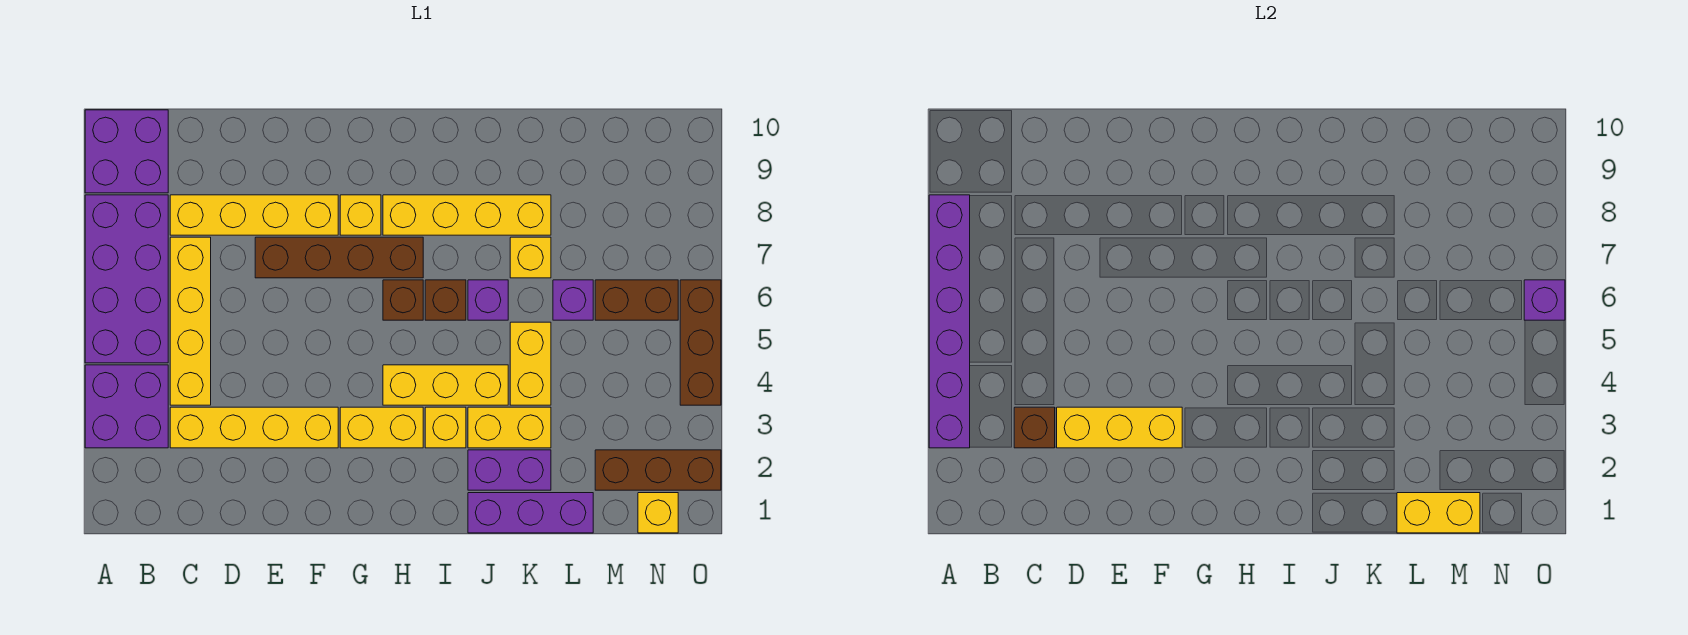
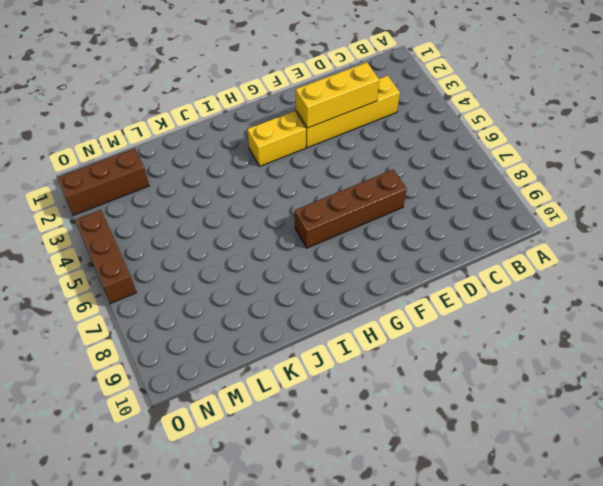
none -> purple 2x2 brick [85,365,168,448]
none -> purple 2x4 brick [85,195,168,363]
none -> purple 2x2 brick [85,110,168,193]
none -> yellow 1x4 brick [170,237,211,405]

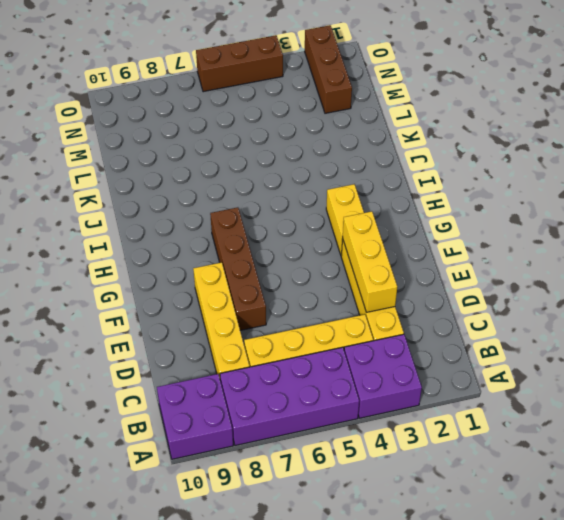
none -> yellow 1x1 brick [340,195,381,235]
none -> yellow 1x3 brick [383,365,508,405]
none -> brown 1x1 brick [383,280,423,320]
none -> yellow 1x4 brick [383,195,551,235]

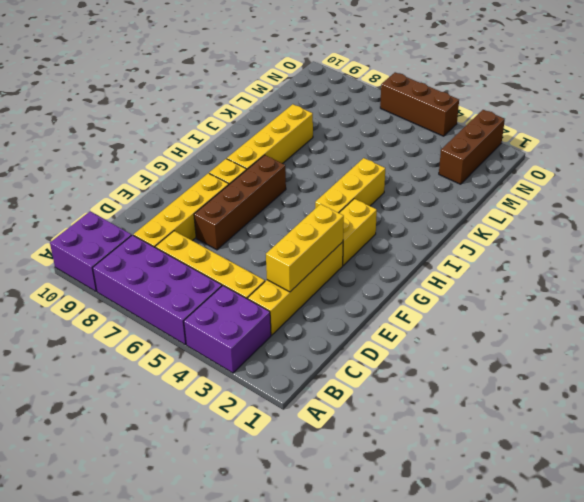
none -> brown 1x1 brick [383,280,423,320]
none -> yellow 1x1 brick [425,407,466,448]
none -> brown 1x1 brick [425,280,466,320]
none -> purple 1x3 brick [468,493,593,533]

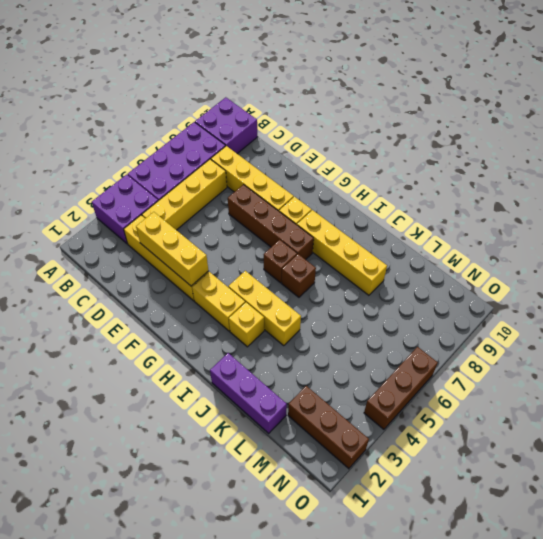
none -> purple 1x2 brick [468,450,551,490]
none -> yellow 1x2 brick [468,407,551,448]
none -> purple 1x1 brick [468,280,508,320]
none -> yellow 1x2 brick [510,322,551,405]

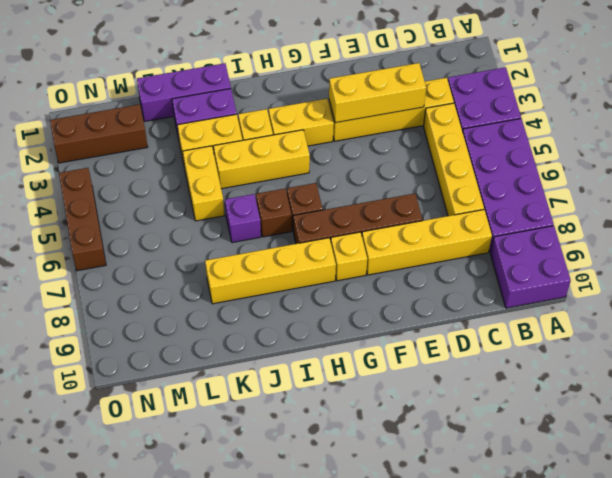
none -> yellow 1x1 brick [510,237,551,278]
none -> purple 1x1 brick [553,280,593,320]
none -> brown 1x2 brick [595,280,678,320]
none -> yellow 1x1 brick [638,493,678,533]

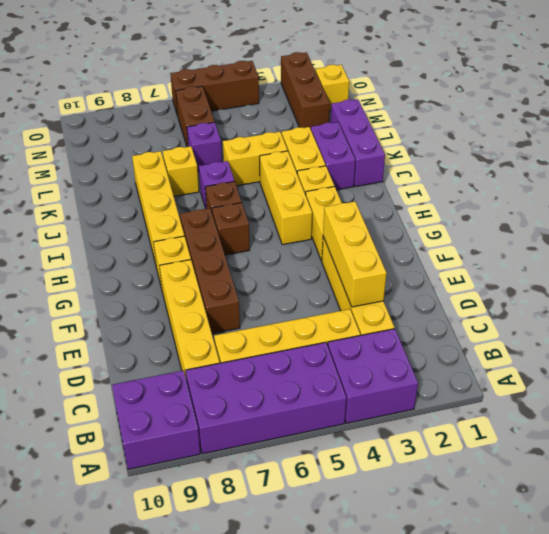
none -> purple 1x6 brick [929,195,970,448]
none -> brown 1x1 brick [1014,407,1055,448]
none -> yellow 1x2 brick [1397,493,1480,533]
none -> purple 1x1 brick [1524,280,1565,320]

